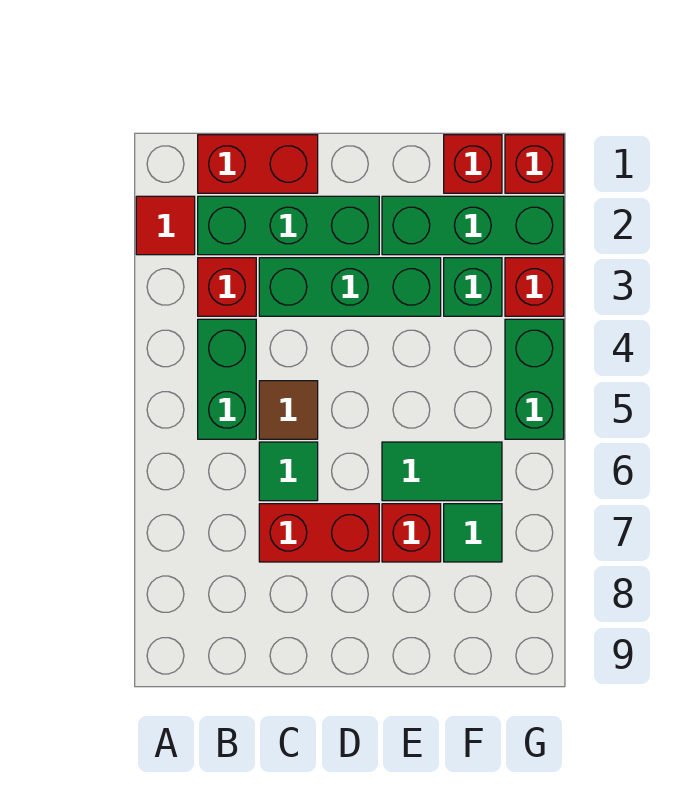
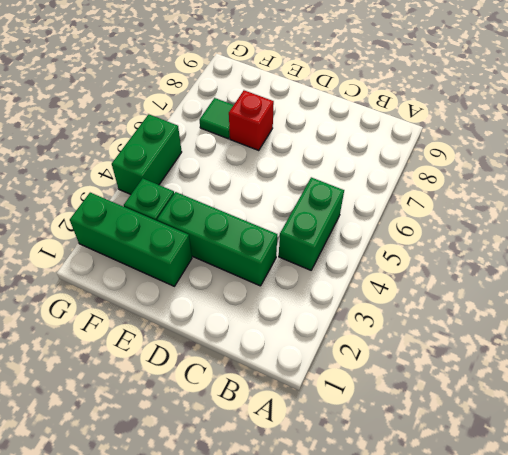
none -> red 1x1 tile [136,196,195,255]
none -> red 1x2 brick [198,135,318,193]
none -> green 1x3 brick [198,196,379,255]

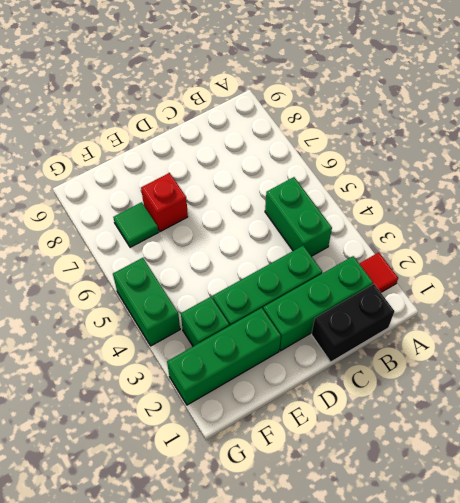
black 1x2 brick [312,284,394,362] -> red 1x2 brick [198,135,318,193]
none -> red 1x1 brick [198,258,256,316]
none -> brown 1x1 tile [259,381,318,439]
none -> green 1x1 tile [259,442,318,501]

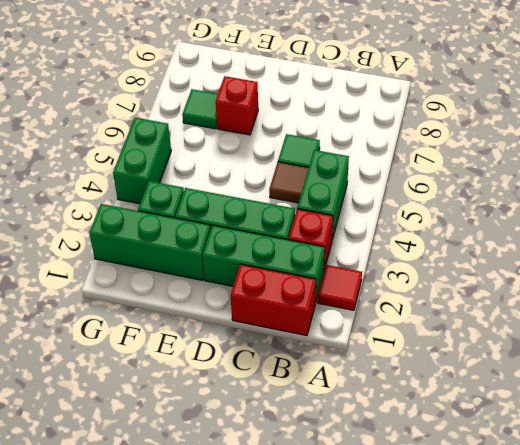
none -> red 1x2 brick [259,504,379,562]
none -> green 1x2 tile [382,442,502,501]
none -> red 1x1 brick [444,135,502,193]

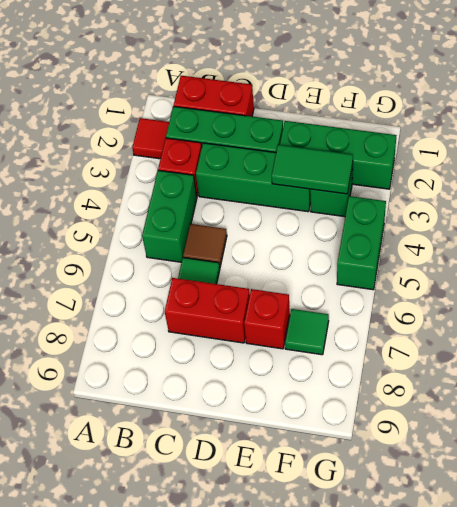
green 1x2 tile [272,145,353,194] -> green 1x2 tile moved to [382,442,502,501]
none -> red 1x1 brick [444,135,502,193]
none -> red 1x1 brick [505,135,564,193]
none -> red 1x1 brick [505,258,564,316]

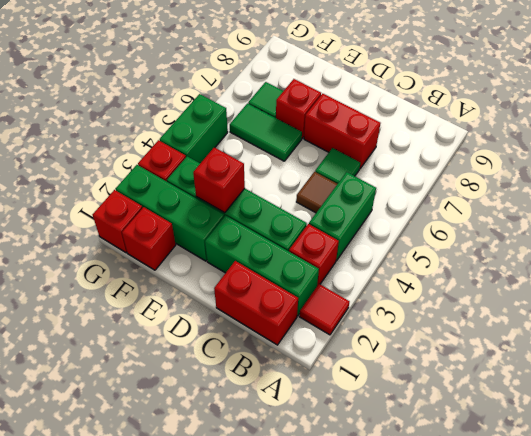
red 1x1 brick [193,147,245,213] -> none

